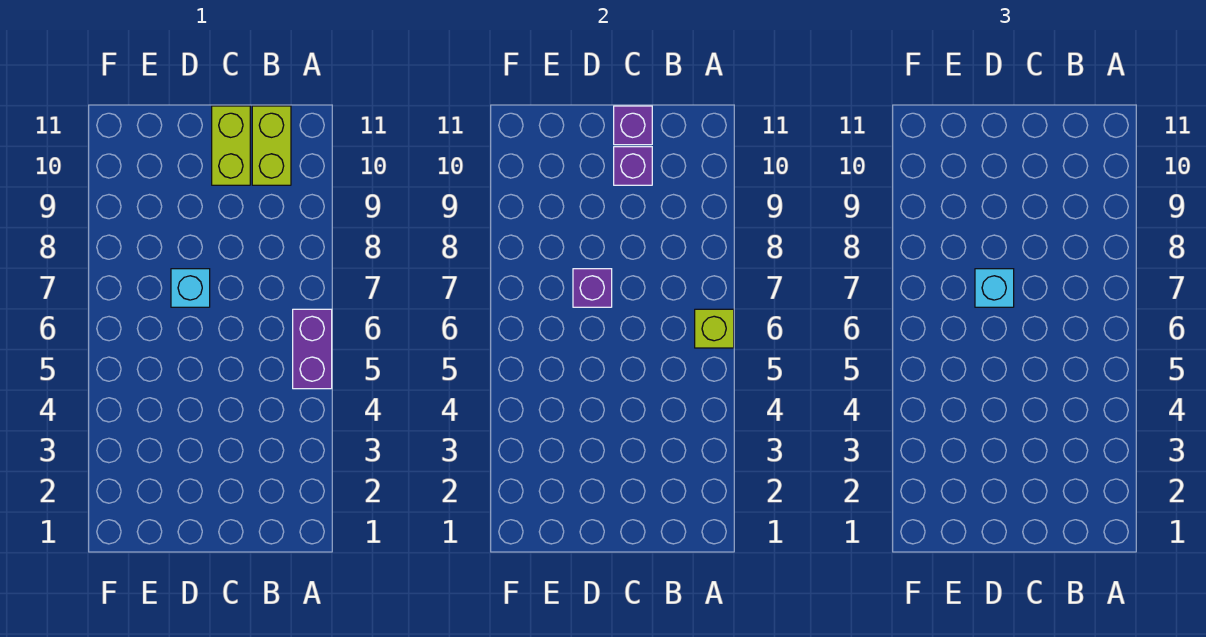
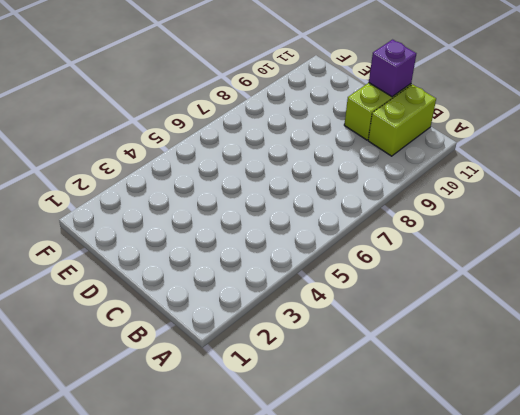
none -> purple 1x2 brick [293,309,332,389]
none -> cyan 1x1 brick [171,269,210,307]

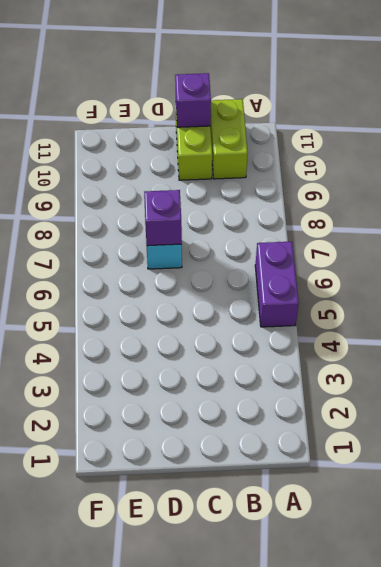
none -> lime 1x1 brick [695,309,734,348]
none -> purple 1x1 brick [614,147,652,185]

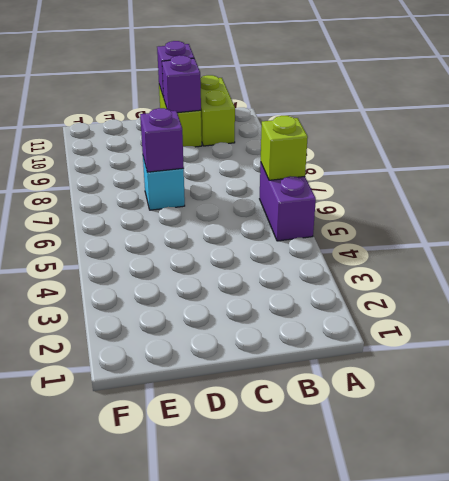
none -> cyan 1x1 brick [975,269,1014,307]

